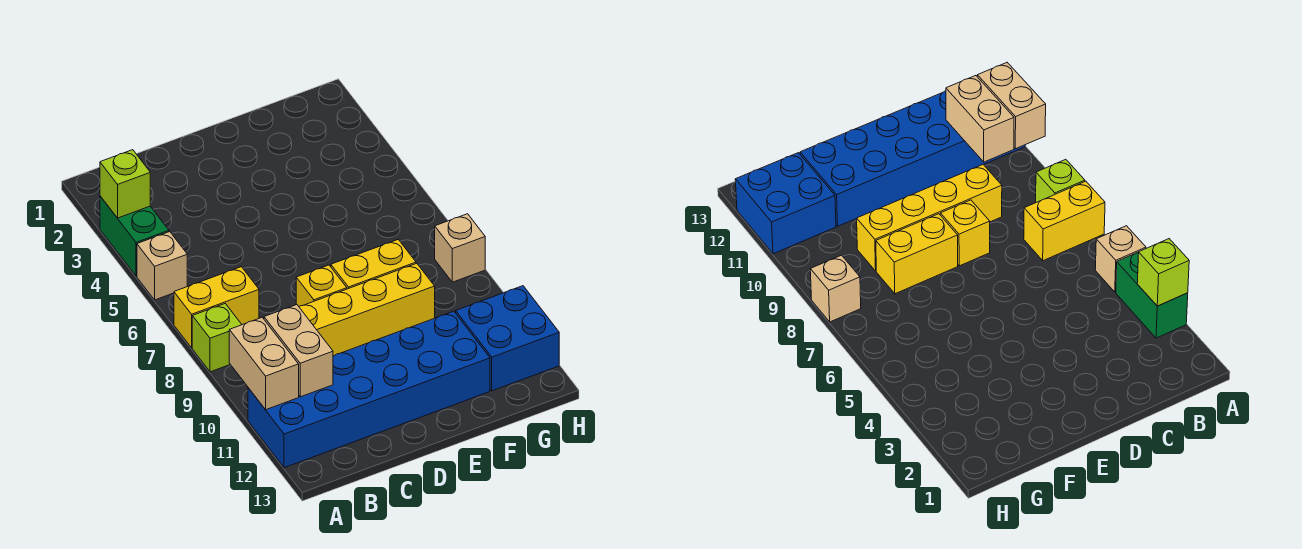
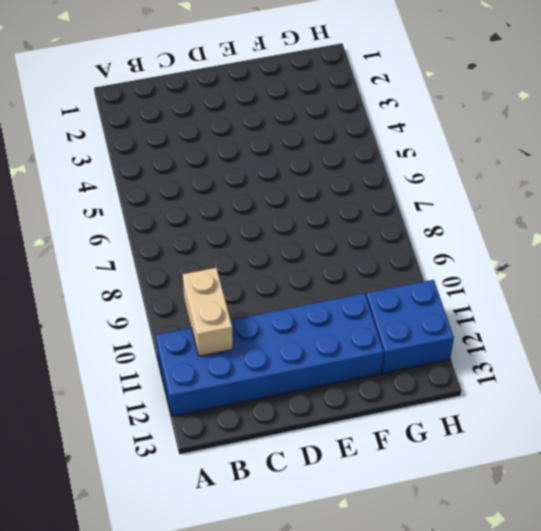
none -> green 1x2 brick [100,196,169,276]
none -> tan 1x1 brick [137,232,187,300]
none -> yellow 1x2 brick [174,267,259,348]

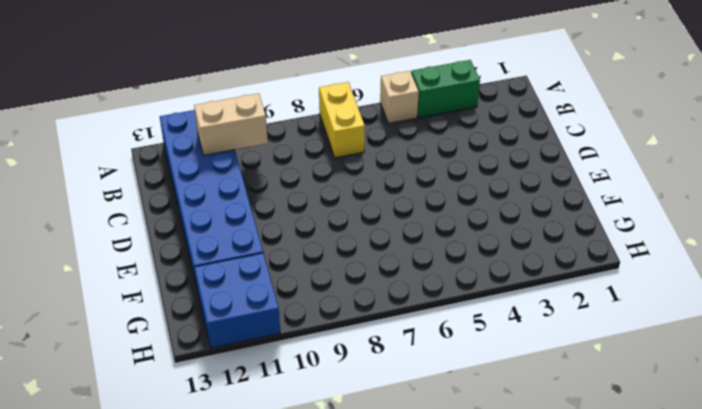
none -> lime 1x1 brick [192,304,242,372]
none -> yellow 1x4 brick [299,263,435,356]
none -> yellow 1x1 brick [296,265,347,306]

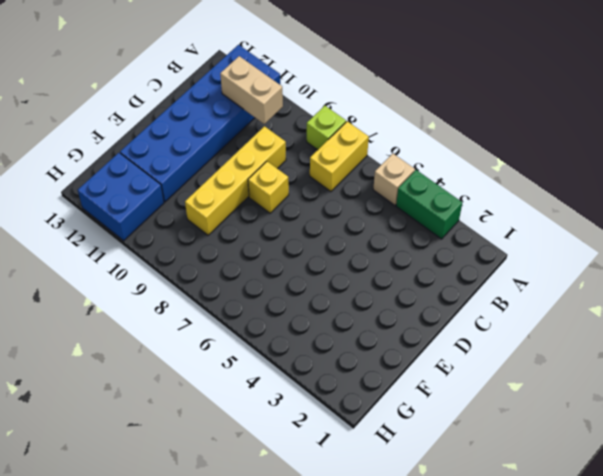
none -> yellow 1x2 brick [331,239,416,289]
none -> tan 1x1 brick [435,214,485,282]
none -> lime 1x1 brick [100,150,150,218]

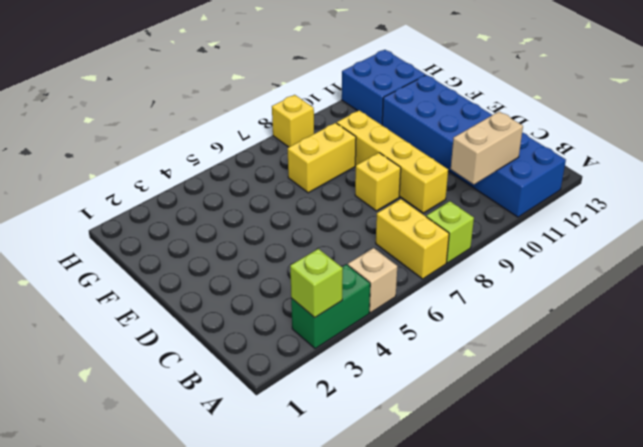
yellow 1x2 brick [288,123,356,193] -> yellow 1x2 brick turned to [331,239,416,289]
yellow 1x1 brick [272,95,314,147] -> tan 1x1 brick [435,214,485,282]
none -> tan 1x2 brick [229,317,299,410]

